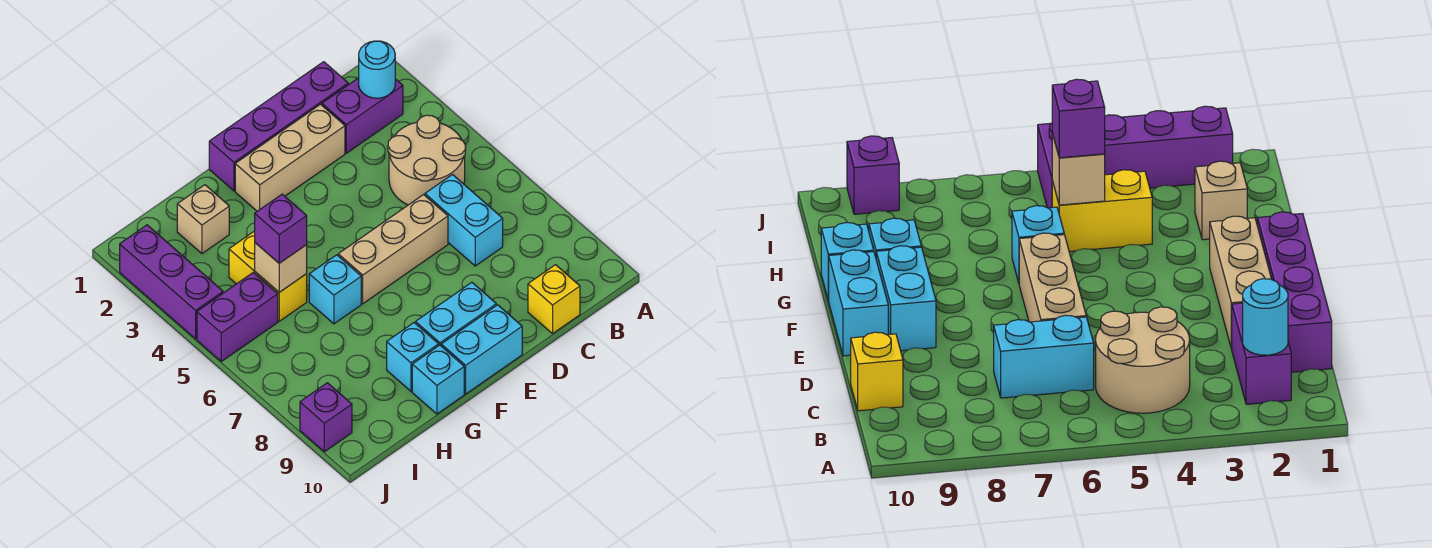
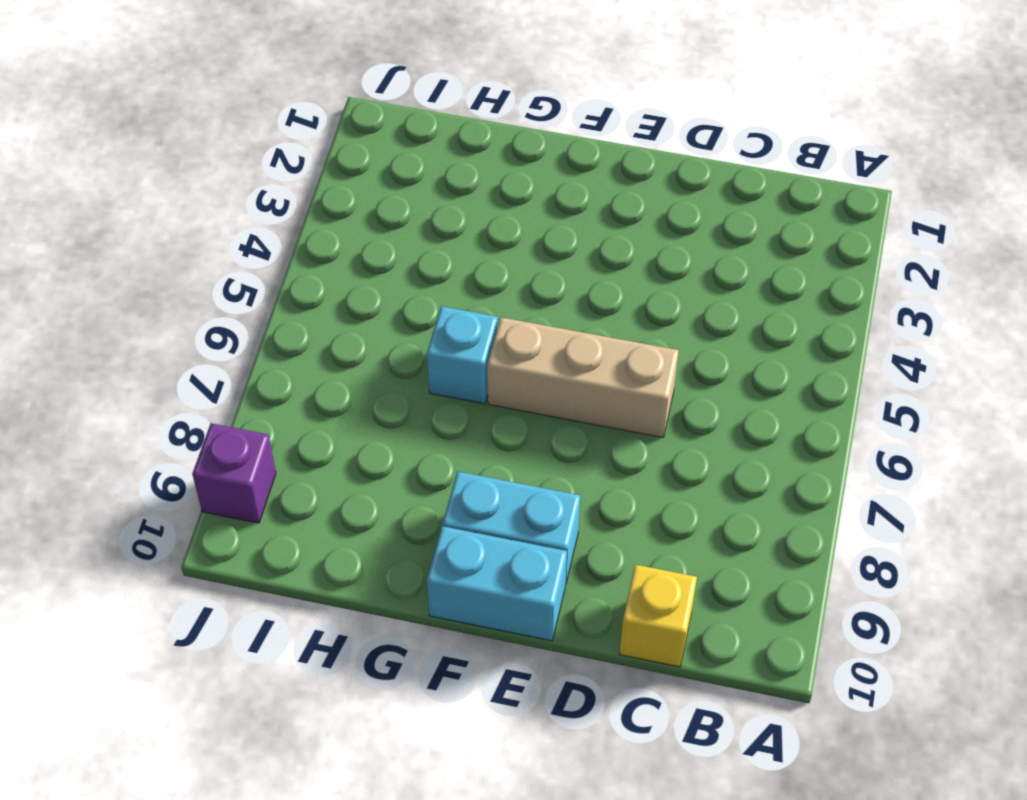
none -> purple 1x2 brick [322,78,403,153]
none -> tan 2x2 round brick [388,115,466,205]
none -> purple 1x4 brick [209,62,348,191]

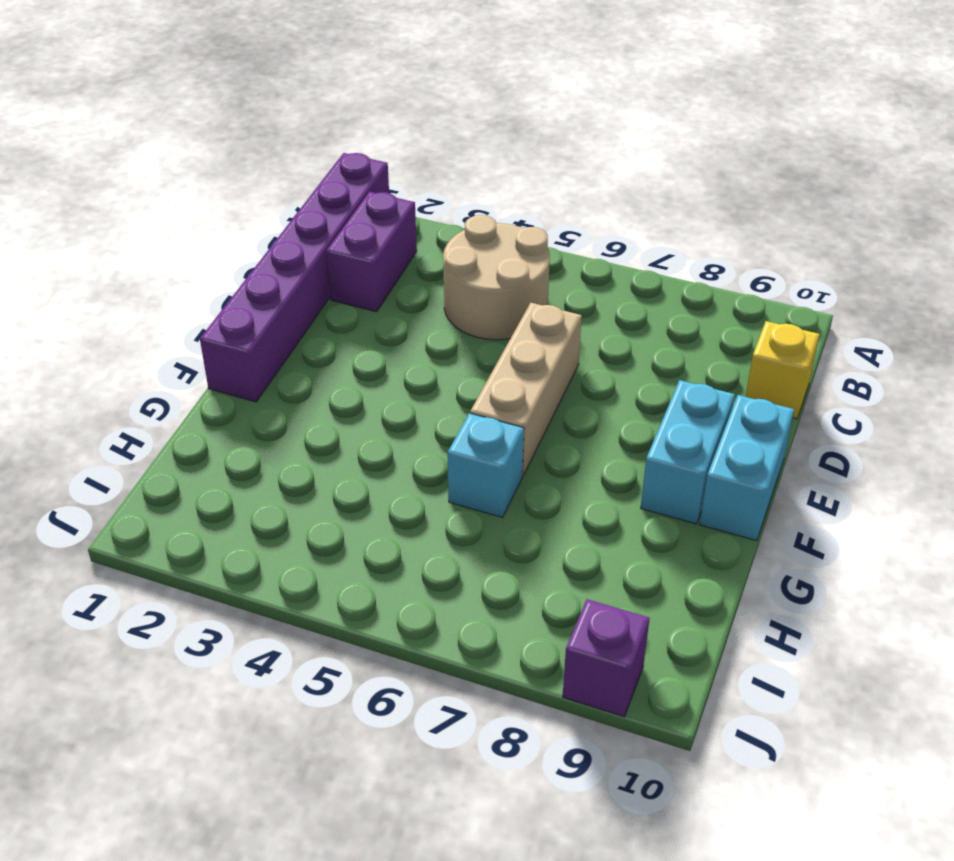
purple 1x6 brick [200,153,389,402] -> purple 1x4 brick [209,62,348,191]
none -> cyan 1x2 brick [425,175,503,266]
none -> tan 1x3 brick [235,104,345,211]
none -> cyan 1x1 brick [387,323,439,391]

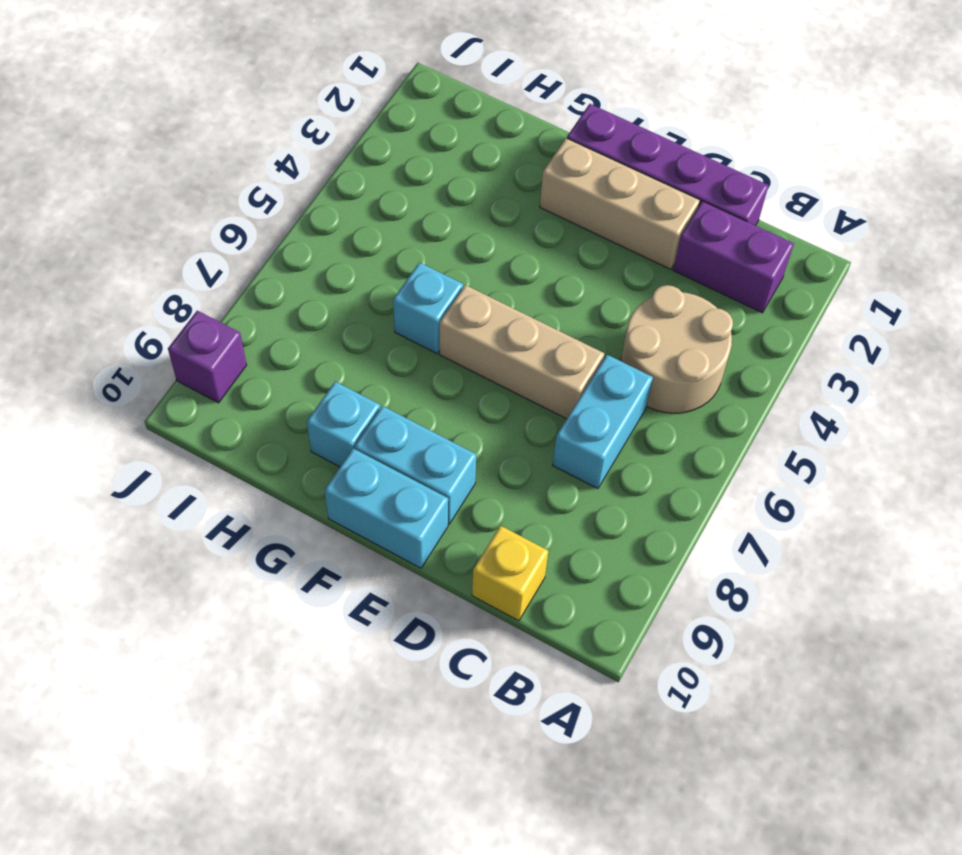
none -> cyan 1x1 brick [412,345,464,414]
none -> tan 1x1 brick [177,185,229,254]
none -> yellow 1x2 brick [229,231,307,321]

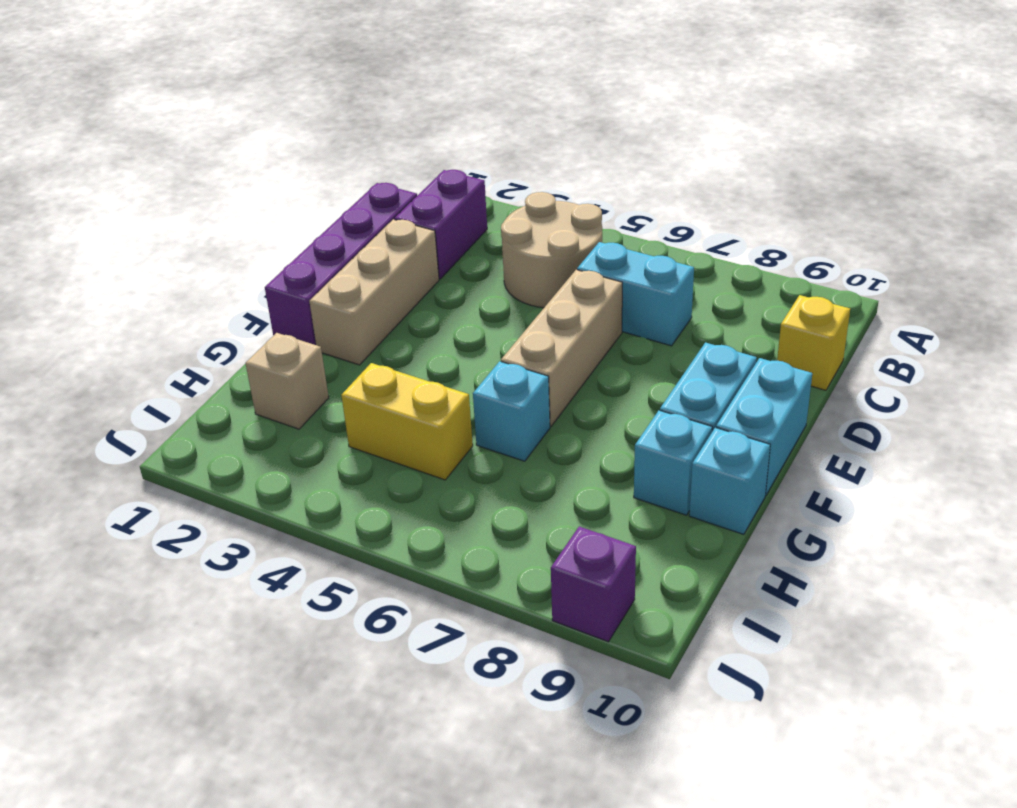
none -> purple 1x2 brick [197,272,278,361]
none -> purple 1x3 brick [120,225,223,339]
none -> cyan 1x1 round brick [359,41,395,98]

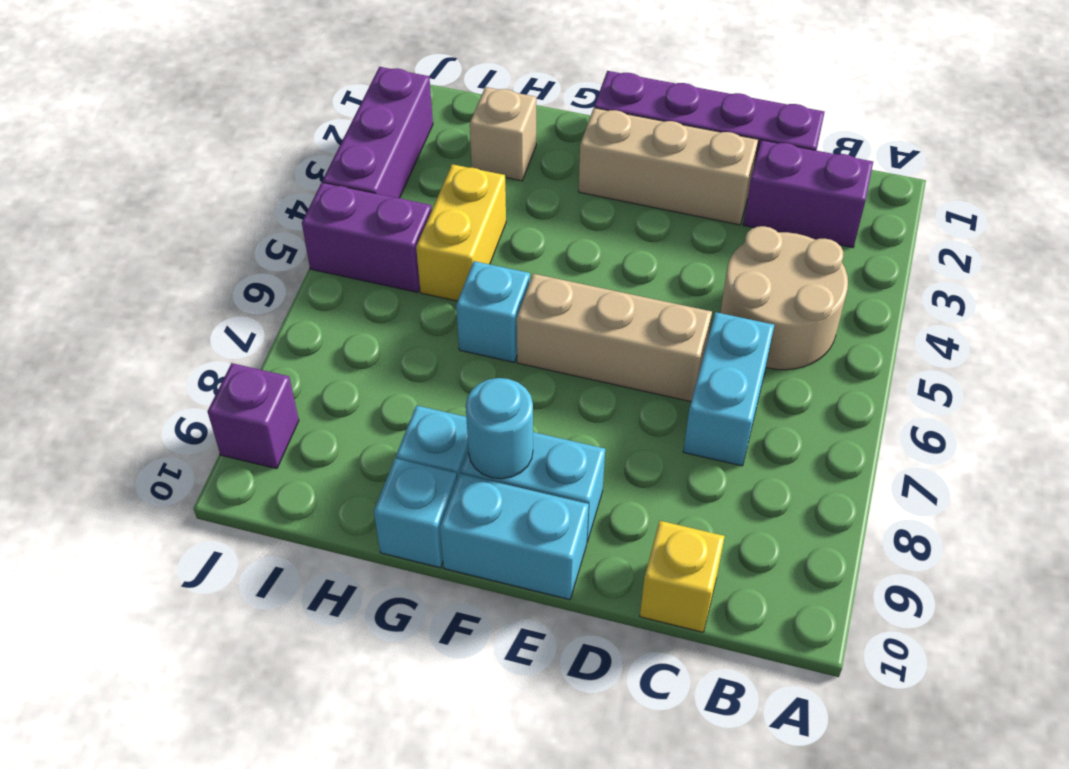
cyan 1x1 round brick [466,378,533,479] -> cyan 1x1 round brick moved to [359,41,395,98]
none -> tan 1x1 brick [255,243,307,292]
none -> purple 1x1 brick [255,194,307,263]

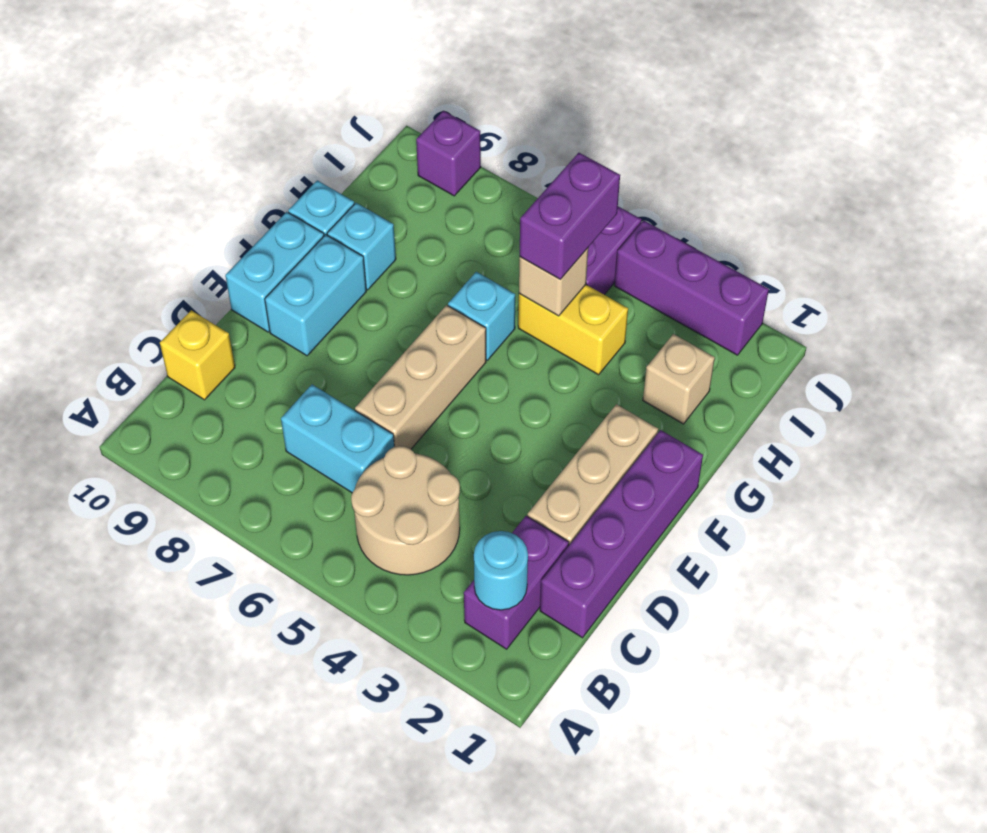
purple 1x2 brick [520,153,620,279] -> purple 1x1 brick [255,194,307,263]

